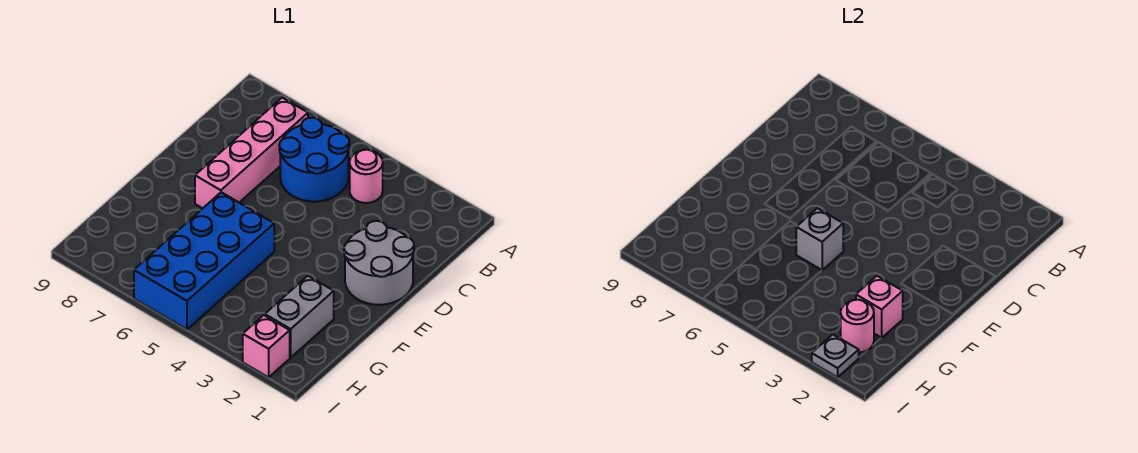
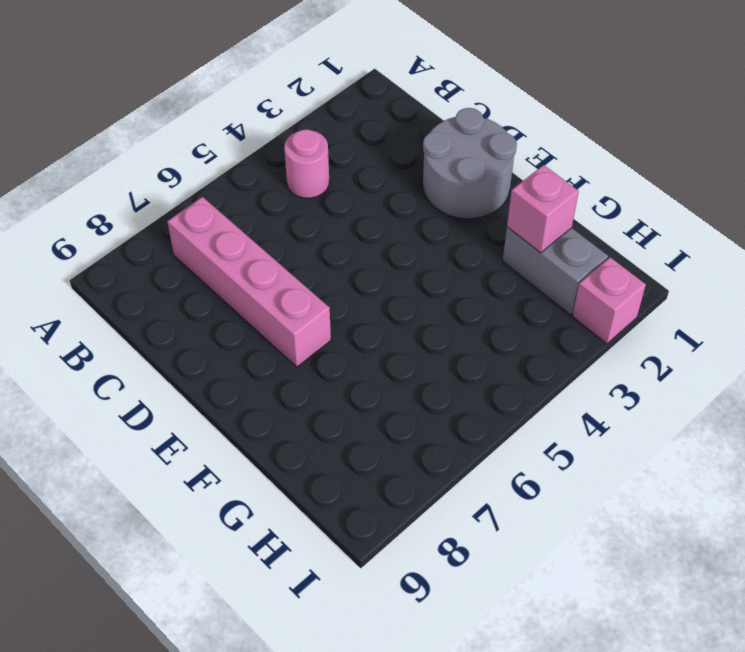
none -> blue 2x2 round brick [279,118,349,202]
none -> blue 2x4 brick [134,192,274,329]

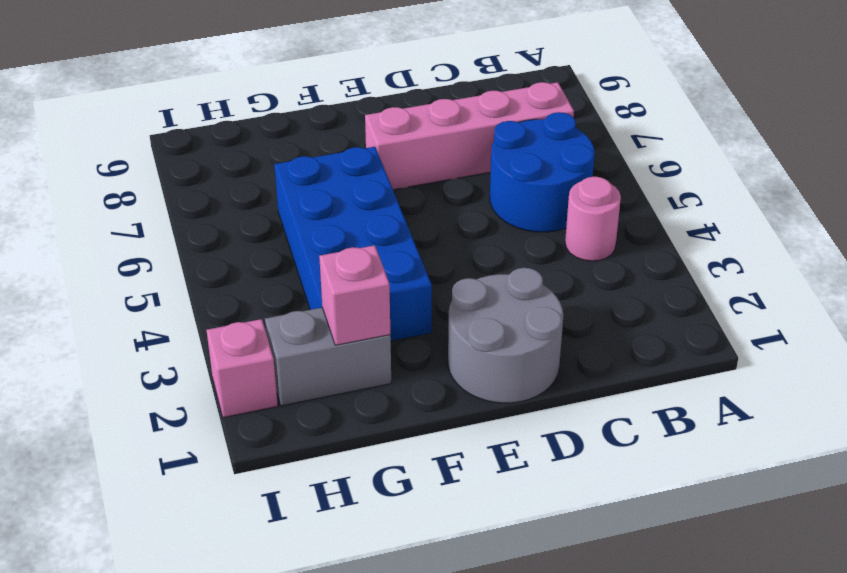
blue 2x4 brick [274,147,432,341] -> blue 2x4 brick turned to [134,192,274,329]
none -> grey 1x1 brick [796,208,843,270]
none -> pink 1x1 round brick [841,300,874,353]

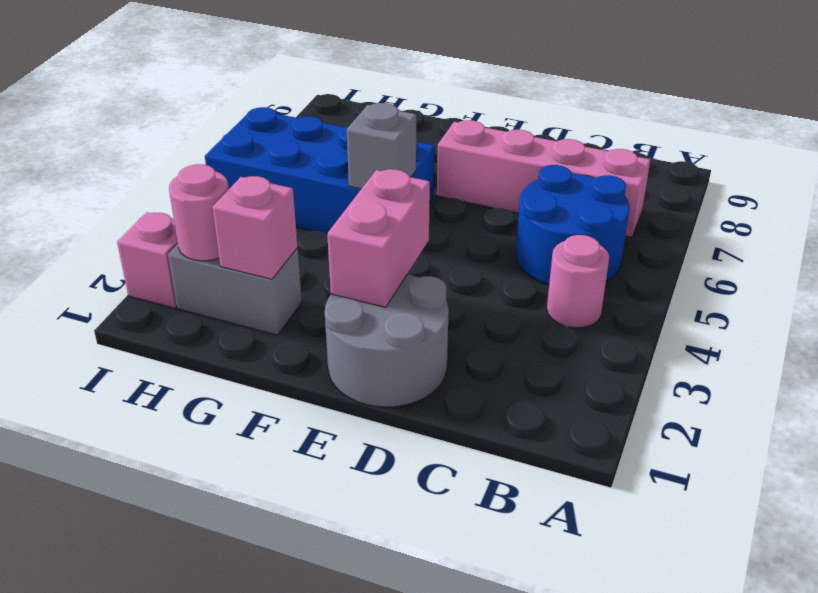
pink 1x2 brick [327,169,430,307] -> none
none -> grey 1x1 plate [812,335,859,377]

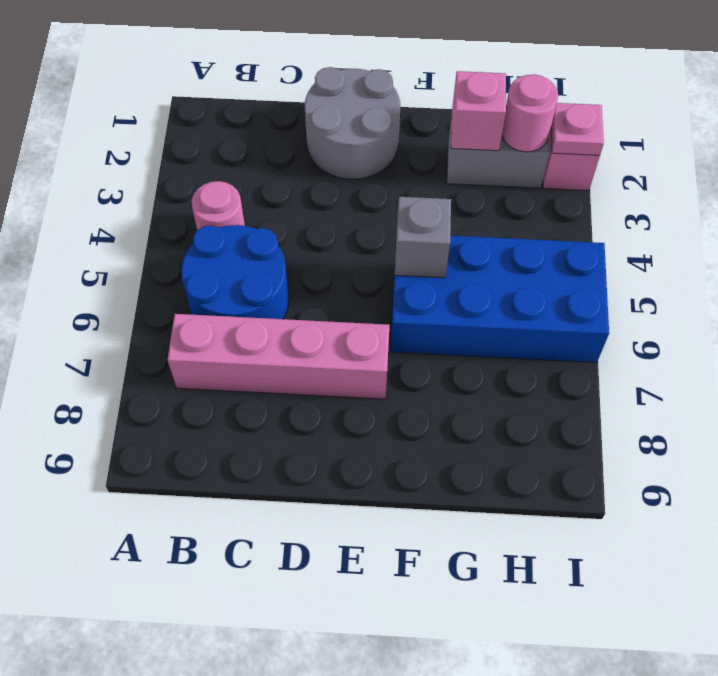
pink 1x1 plate [551,103,604,155] -> grey 1x1 plate [812,335,859,377]

